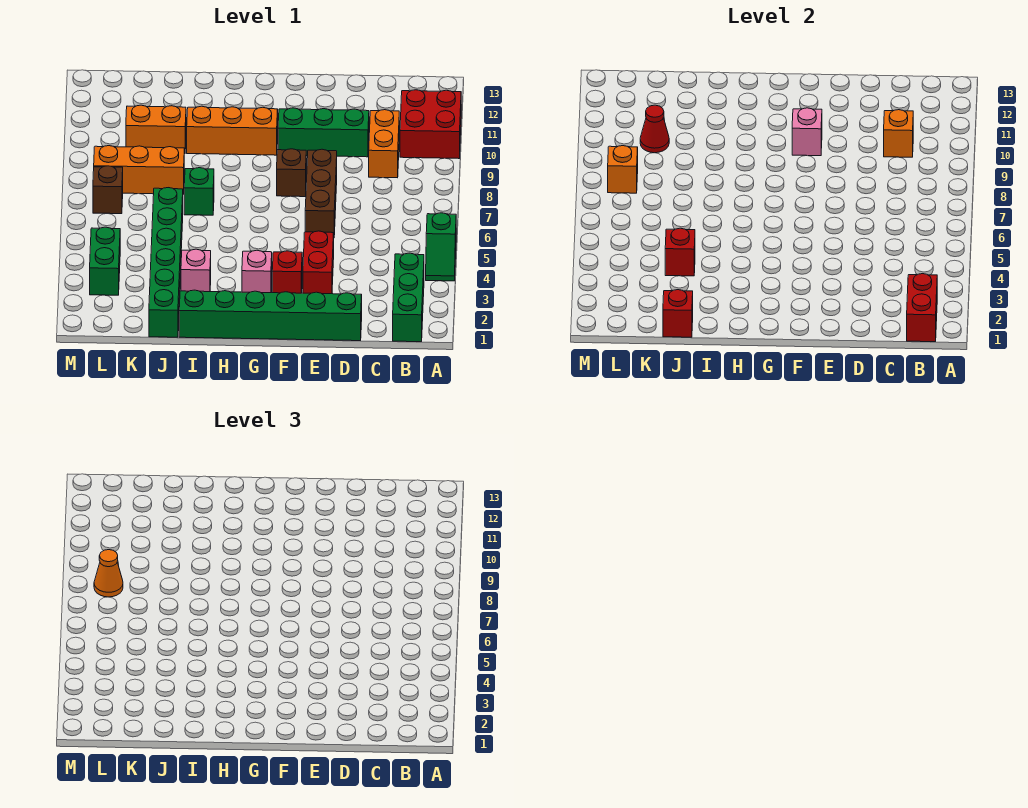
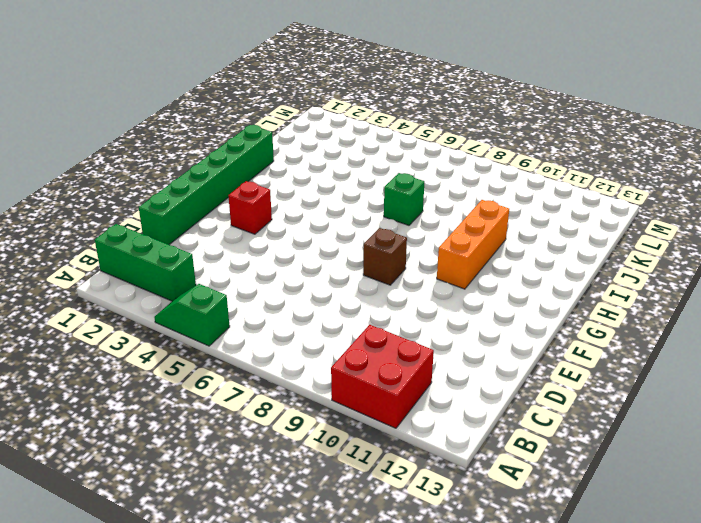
none -> orange 1x2 brick [369,110,399,178]
none -> green 1x3 brick [278,108,369,157]
none -> red 1x2 brick [303,231,334,294]

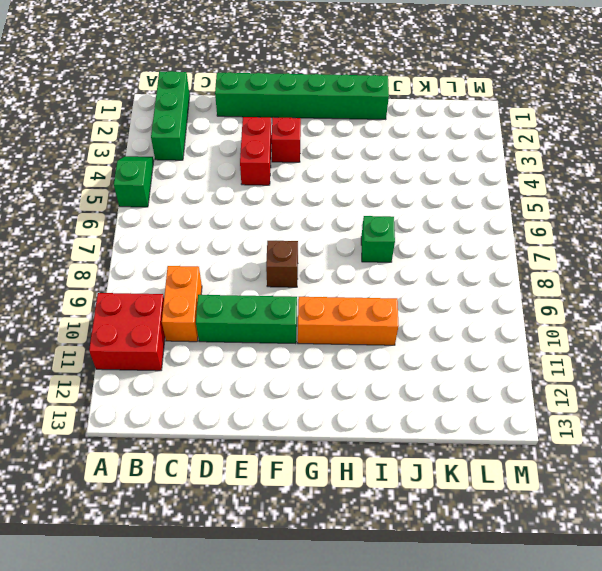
none -> brown 1x3 brick [305,149,337,235]
none -> pink 1x1 brick [242,250,272,293]
none -> pink 1x1 brick [181,249,211,292]

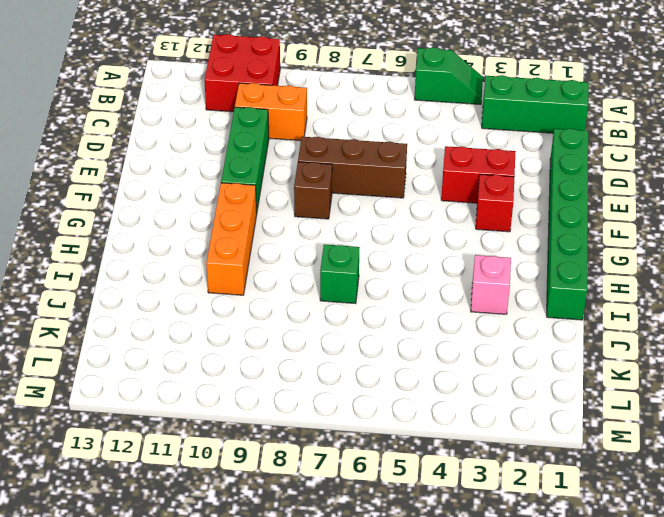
none -> pink 1x1 brick [242,250,272,293]
none -> green 1x6 brick [149,188,183,337]
none -> orange 1x3 brick [94,146,184,194]

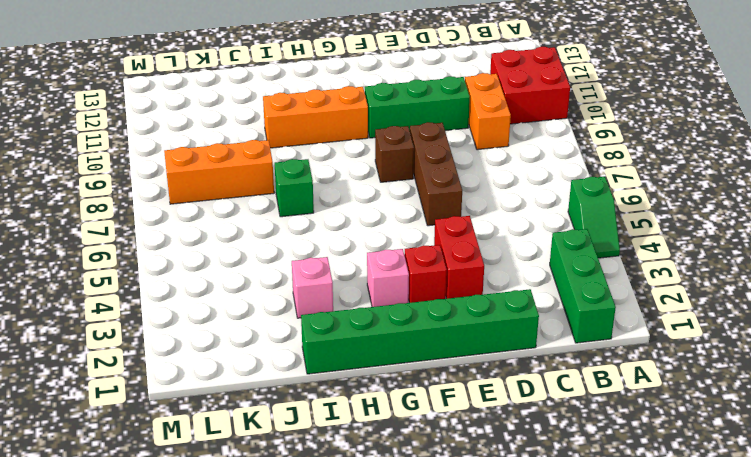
none -> green 1x6 brick [149,188,183,337]
none -> orange 1x2 brick [126,105,186,154]
none -> green 1x2 brick [90,227,120,295]

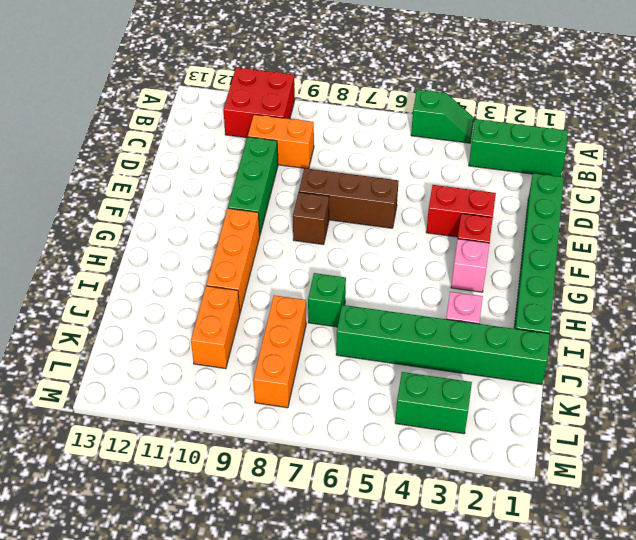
none -> brown 1x1 brick [93,166,123,214]
none -> red 1x2 brick [907,274,937,342]
none -> orange 1x1 brick [884,110,913,157]

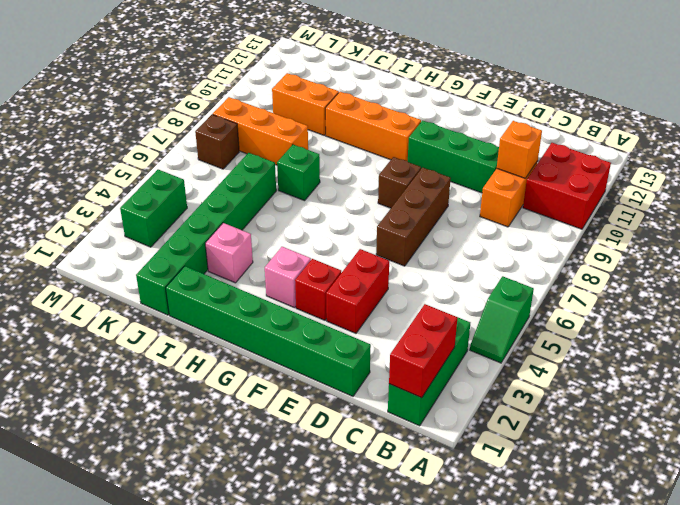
none -> pink 1x1 brick [792,108,822,156]
none -> red 1x1 brick [663,290,693,337]
none -> red 1x1 brick [665,228,695,276]

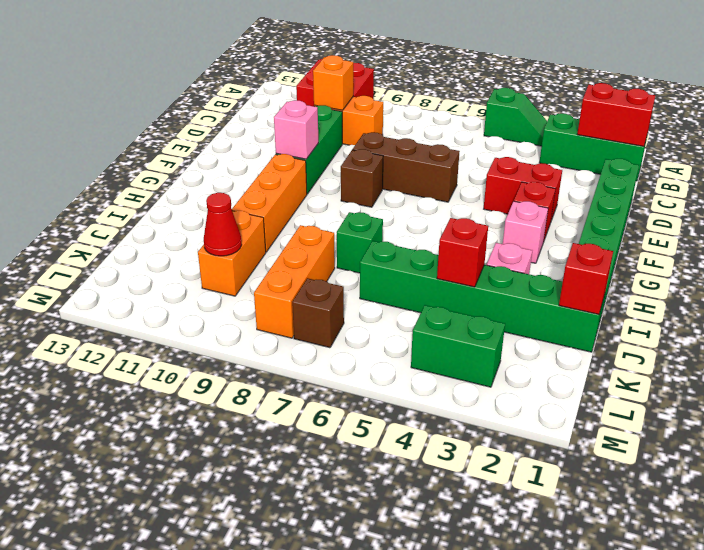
none -> orange 1x1 brick [608,146,638,193]
none -> orange 1x1 cone [94,550,123,597]

